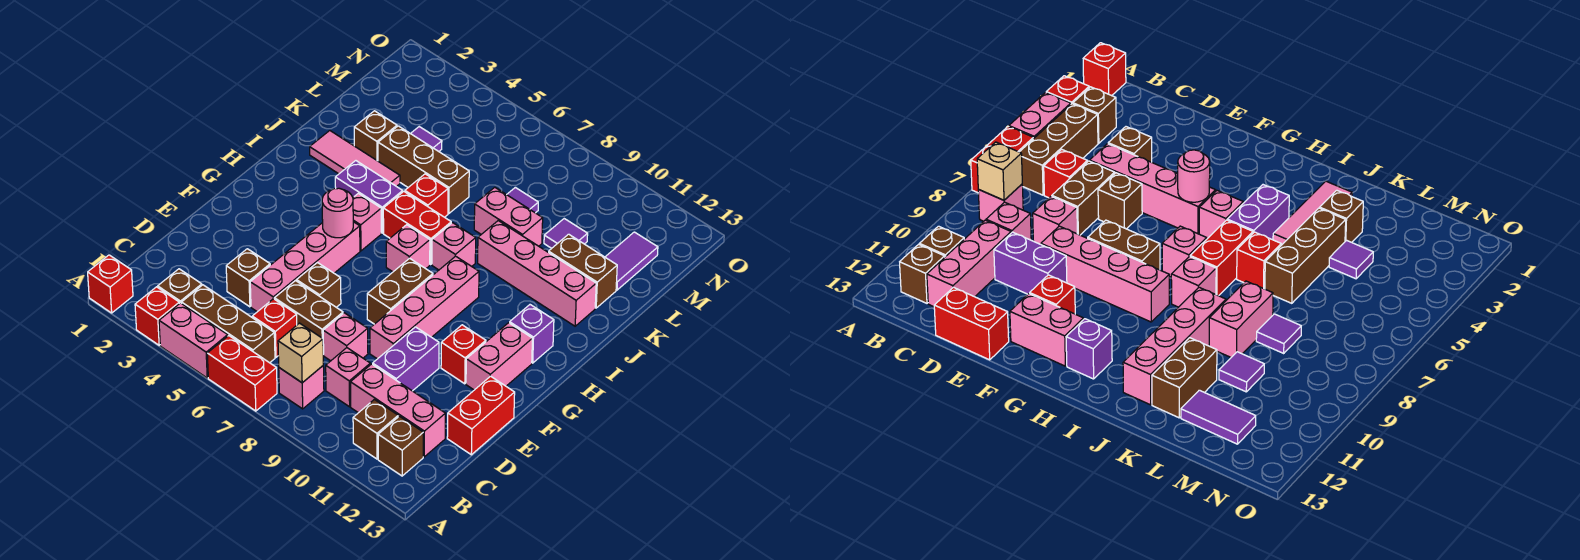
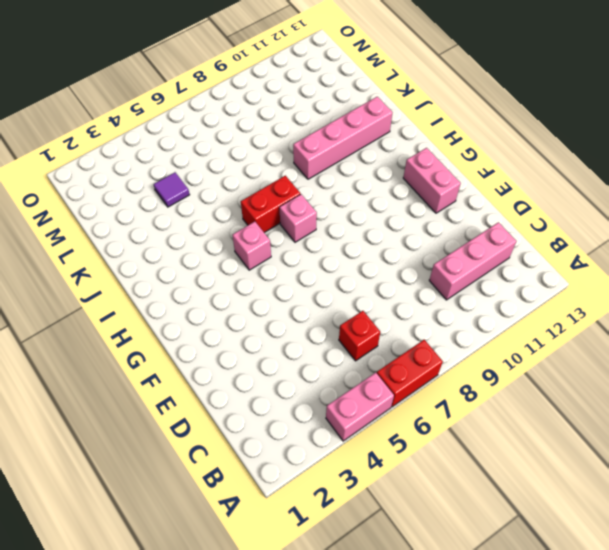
none -> red 1x1 brick [88,255,133,313]
none -> red 1x1 brick [135,287,179,345]
none -> brown 1x1 brick [158,269,202,304]
none -> brown 1x3 brick [182,285,275,363]

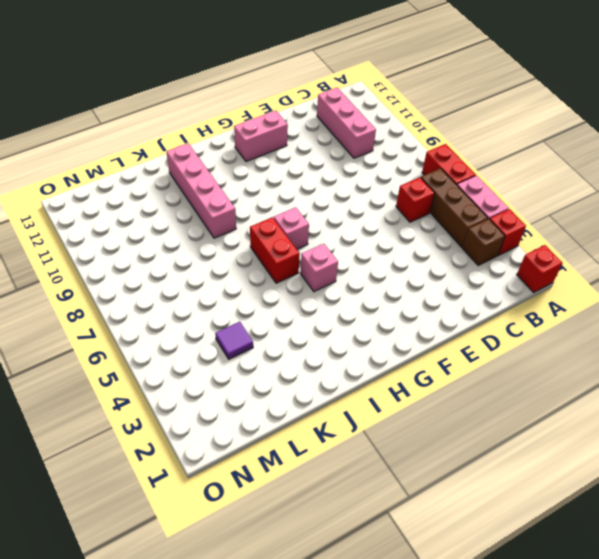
none -> pink 1x1 brick [279,366,324,409]
none -> brown 1x1 brick [353,399,398,459]
none -> brown 1x1 brick [378,416,423,476]
none -> pink 1x1 brick [326,348,370,407]

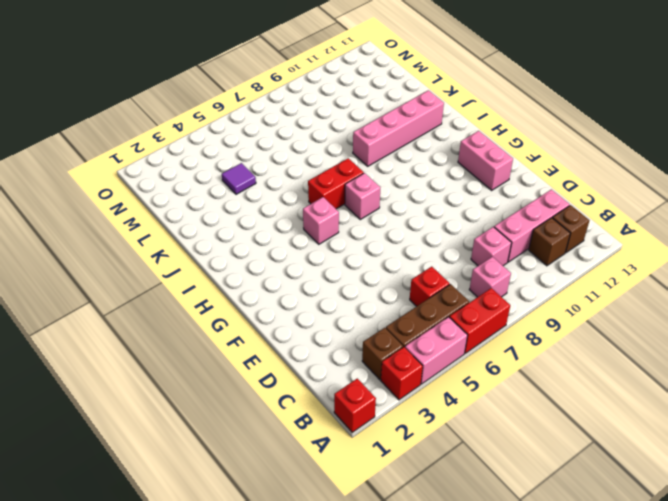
none -> brown 1x1 brick [226,249,270,307]
none -> pink 1x4 brick [250,222,360,312]
none -> brown 1x2 brick [274,281,343,354]
none -> pink 1x1 brick [323,313,368,361]

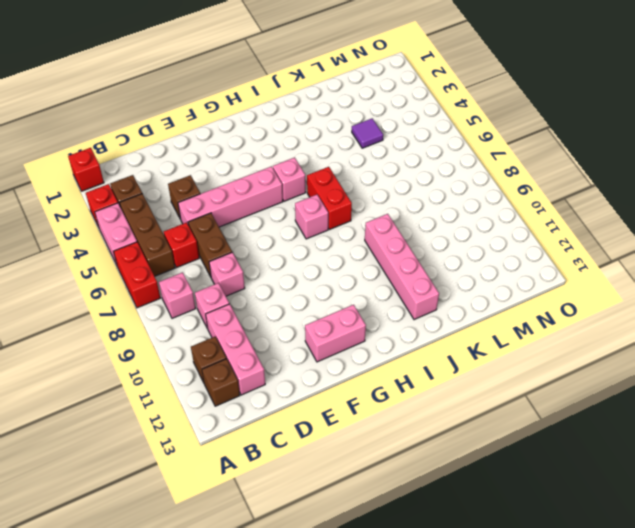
none -> purple 1x2 brick [373,327,439,391]
none -> red 1x2 brick [447,376,515,455]
none -> brown 1x1 brick [297,263,341,307]
none -> pink 1x4 brick [370,256,479,359]

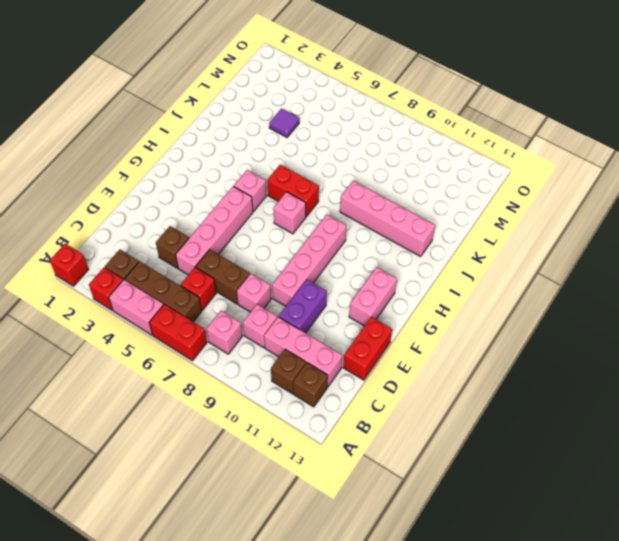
none -> brown 1x1 brick [297,263,341,307]
none -> brown 1x2 brick [367,258,433,324]
none -> red 1x1 brick [441,325,486,384]
none -> purple 1x1 brick [510,305,554,363]

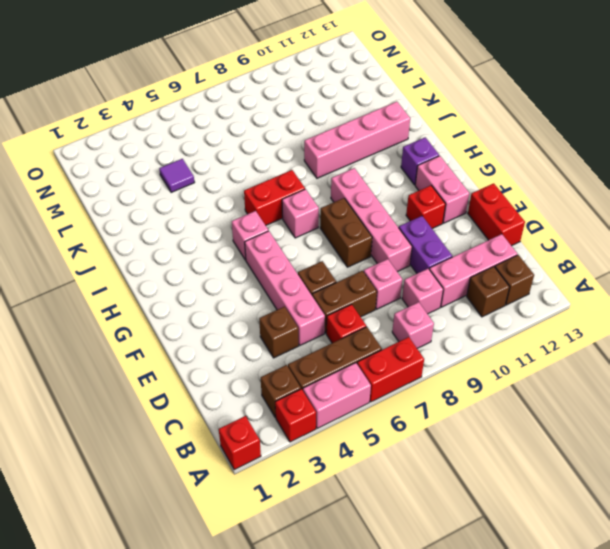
none -> purple 1x2 brick [335,161,403,233]
none -> pink 1x1 brick [432,223,476,270]
none -> pink 1x3 tile [310,131,400,187]
none -> red 1x1 brick [405,174,448,217]

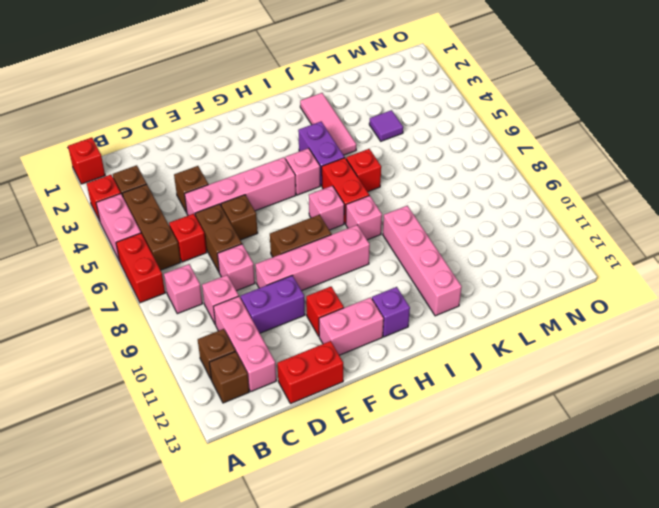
none -> brown 1x1 brick [354,111,397,161]
none -> brown 1x3 brick [378,126,469,214]
none -> pink 1x2 brick [474,187,543,246]
none -> brown 1x2 brick [549,234,617,308]

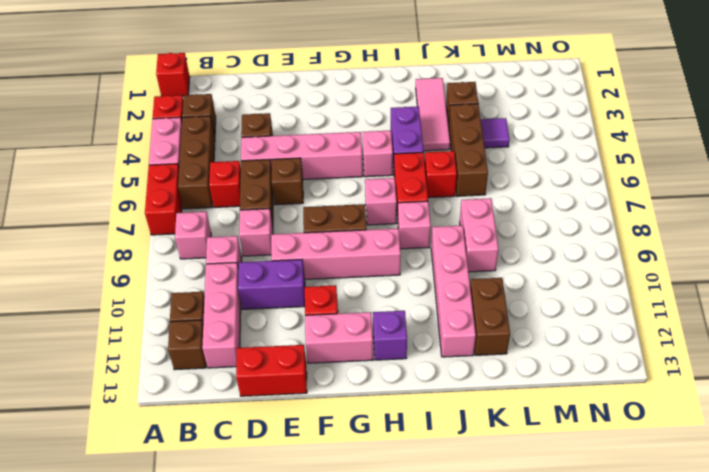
none -> purple 1x1 tile [507,187,538,213]
none -> purple 1x1 tile [544,219,588,248]
none -> purple 1x2 tile [605,232,658,290]
none -> tan 1x1 brick [278,323,323,383]

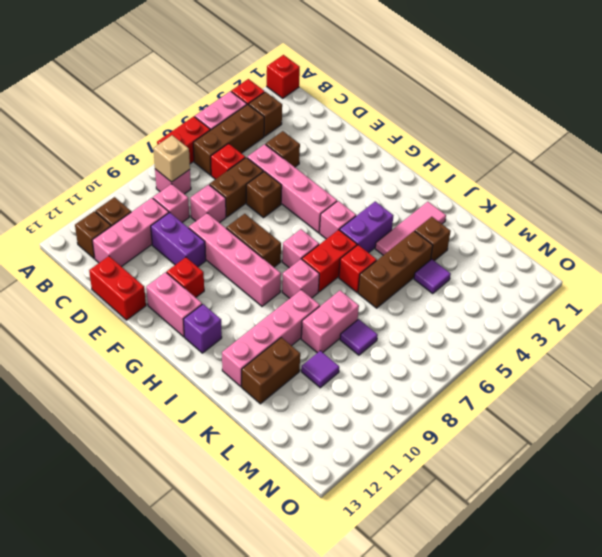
none -> purple 1x2 tile [605,232,658,290]
none -> pink 1x1 round brick [322,188,353,238]

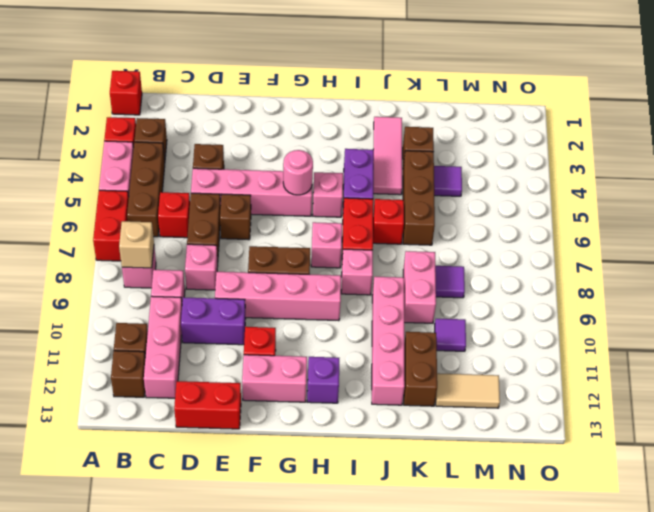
tan 1x2 tile [436,373,500,408] -> purple 1x2 tile [605,232,658,290]

